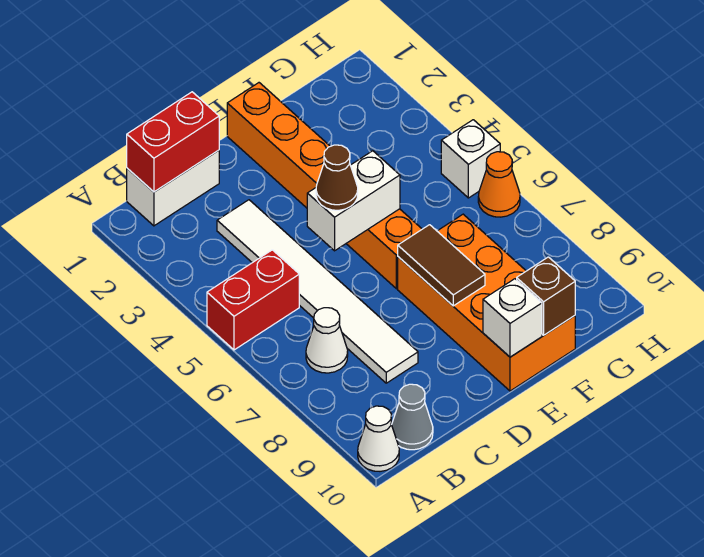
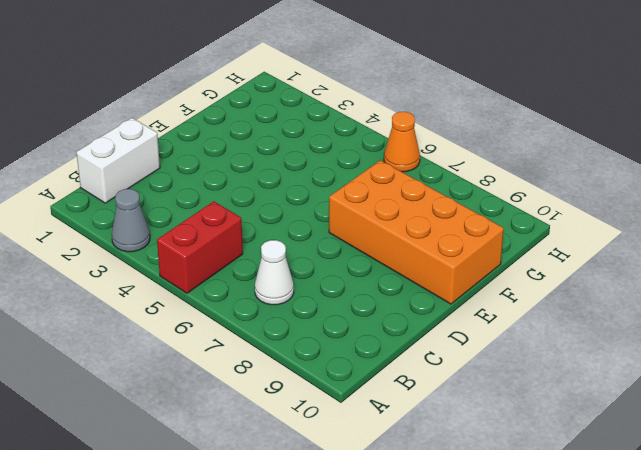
grey 1x1 cone [112,189,150,252] -> grey 1x1 cone moved to [392,384,433,450]
none -> white 1x1 cone [358,406,399,471]
none -> white 1x6 tile [217,200,418,383]
none -> orange 1x6 brick [227,83,422,289]

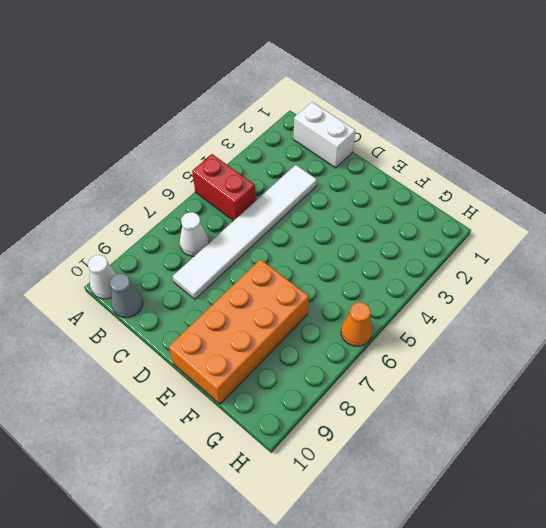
none -> orange 1x6 brick [227,83,422,289]
none -> white 1x1 brick [441,120,500,198]
none -> red 1x2 brick [127,92,219,192]

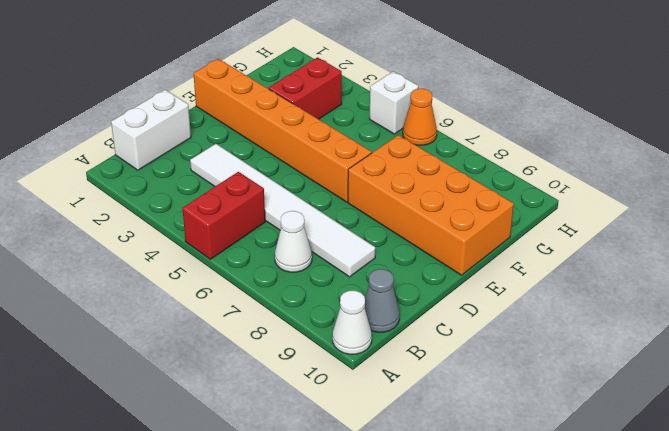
red 1x2 brick [269,57,342,119] -> red 1x2 brick moved to [127,92,219,192]
none -> white 1x2 brick [307,151,400,251]
none -> brown 1x2 tile [398,225,485,306]
none -> white 1x1 brick [483,279,542,357]

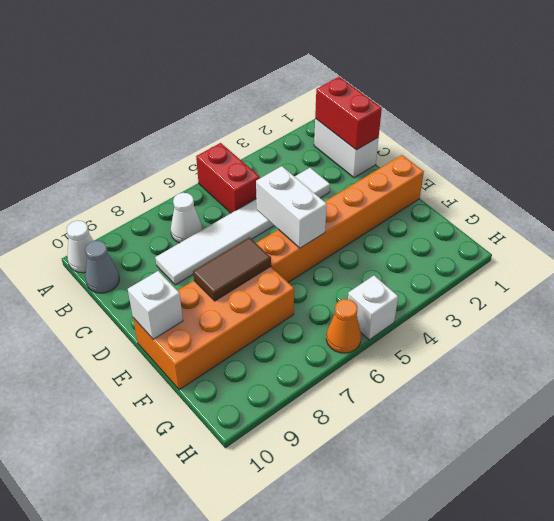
none -> brown 1x1 brick [517,257,575,335]
none -> brown 1x1 cone [316,145,358,210]

